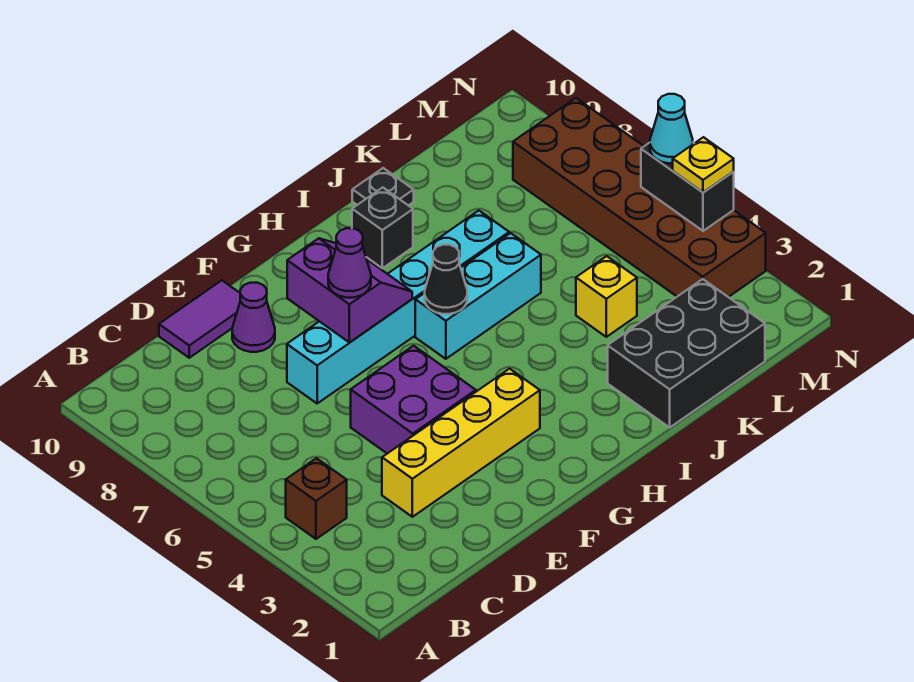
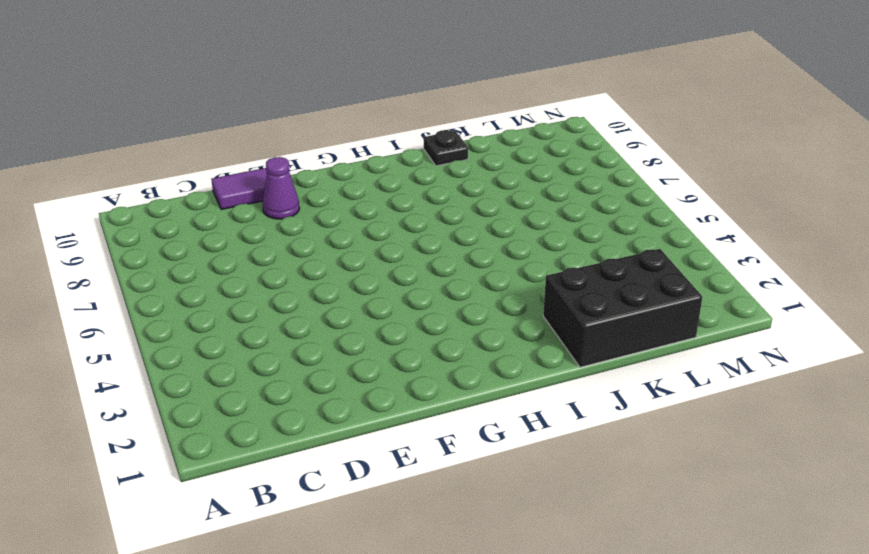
none -> brown 1x1 brick [286,458,347,539]
none -> yellow 1x4 brick [382,369,540,517]
none -> purple 2x2 brick [351,346,476,454]

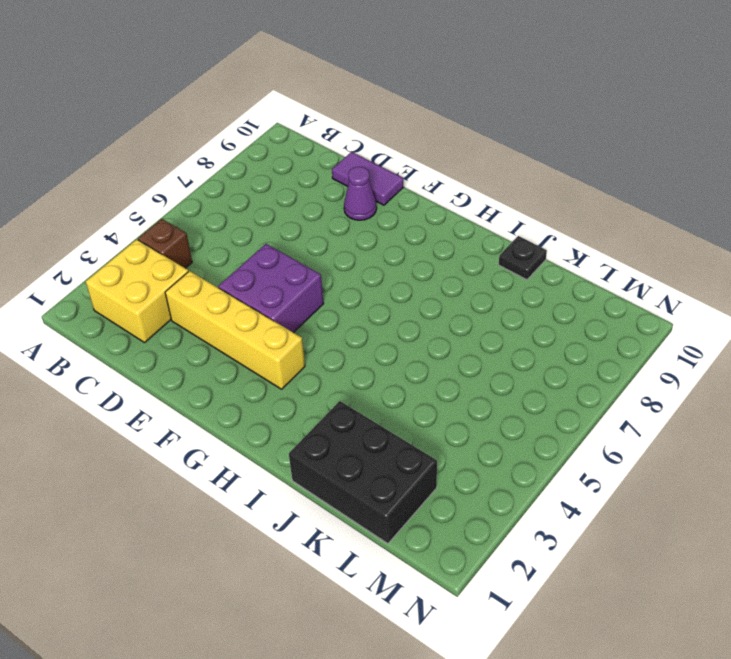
yellow 2x2 brick [86,239,188,343] -> none
none -> cyan 1x6 brick [287,210,509,403]
none -> cyan 1x3 brick [415,233,541,359]
none -> black 1x1 brick [352,187,413,268]

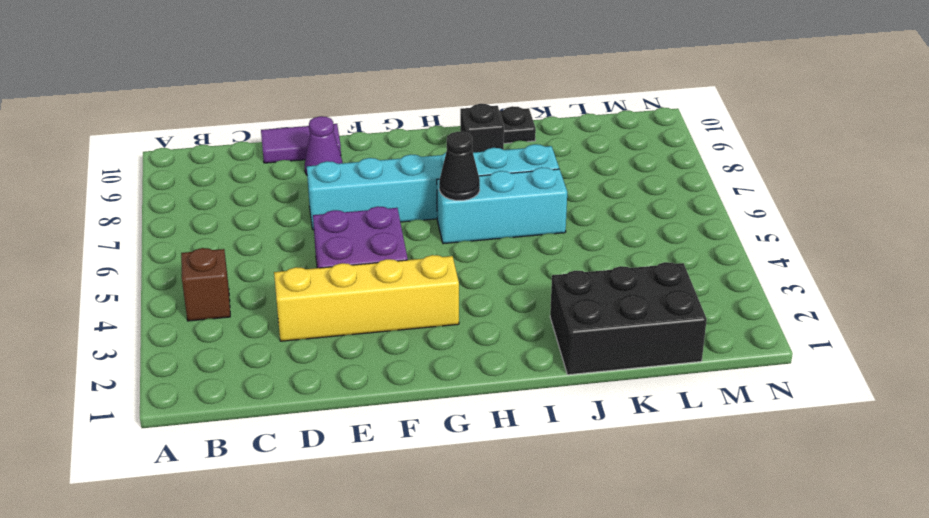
none -> yellow 1x1 brick [576,256,637,337]
none -> brown 2x6 brick [513,98,766,297]
none -> purple 2x2 slope [287,238,412,343]

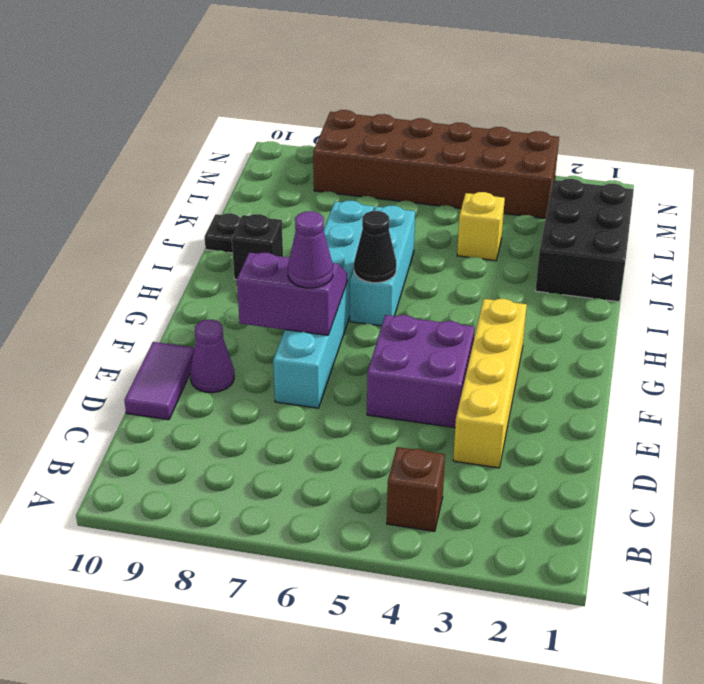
none -> black 1x2 brick [641,143,734,231]
none -> yellow 1x1 plate [673,137,734,192]
none -> cyan 1x1 cone [650,94,693,163]

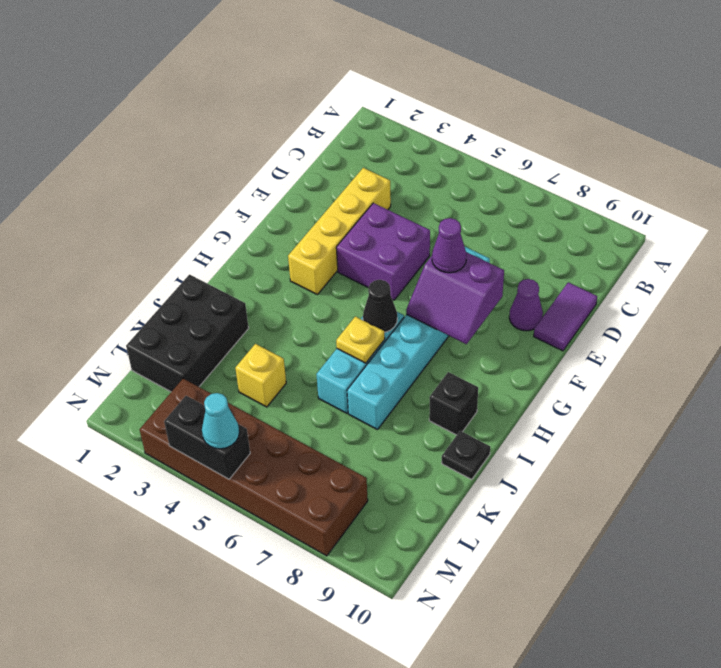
yellow 1x1 plate [336,316,385,363] -> yellow 1x1 plate moved to [673,137,734,192]
none -> brown 1x1 brick [286,458,347,539]

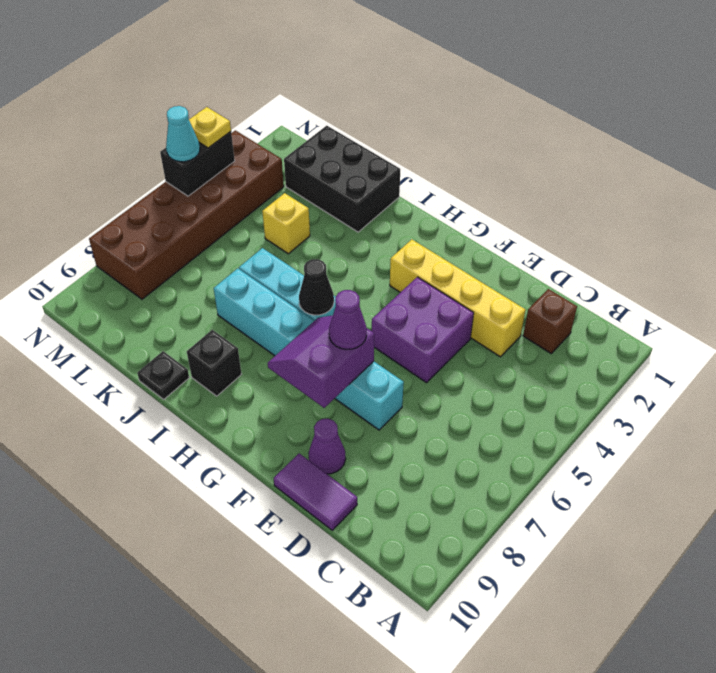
brown 1x1 brick [523,289,577,353] -> brown 1x1 brick moved to [286,458,347,539]

